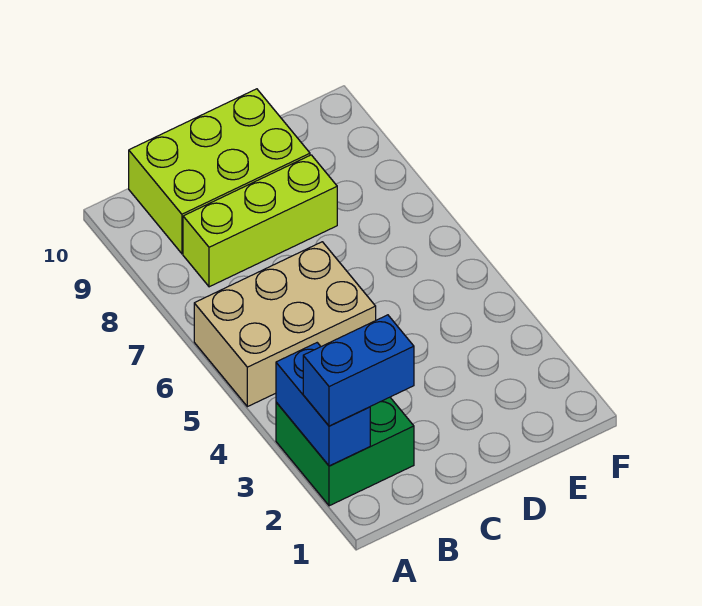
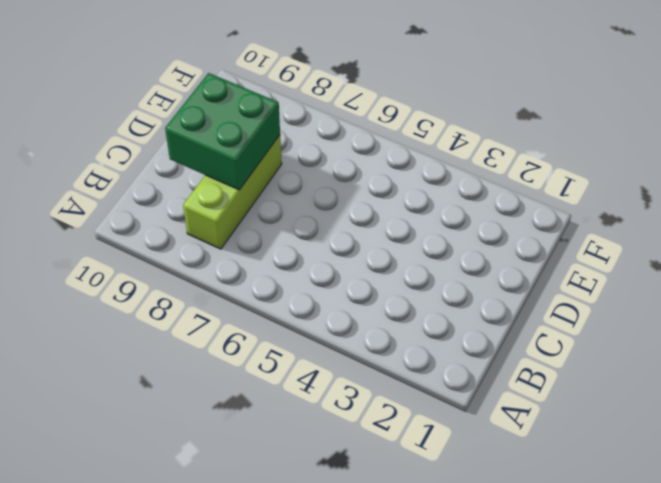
green 2x2 brick [165,73,280,190] -> green 2x2 brick moved to [276,397,414,506]
none -> tan 2x3 brick [194,242,376,407]
none -> lime 2x3 brick [129,89,310,254]

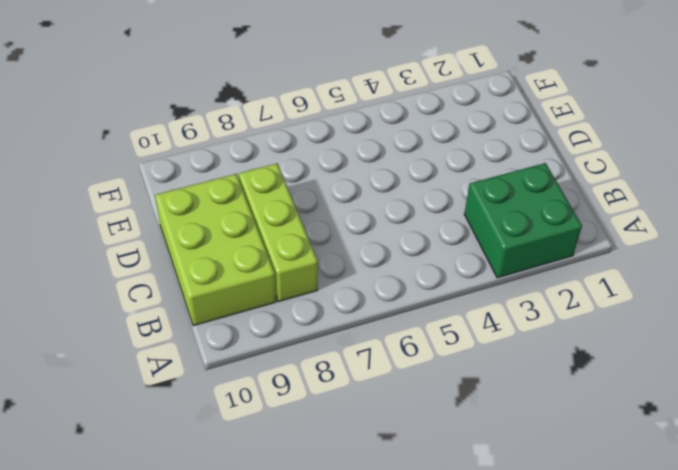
none -> tan 2x3 brick [194,242,376,407]
none -> blue 1x2 brick [276,343,370,466]

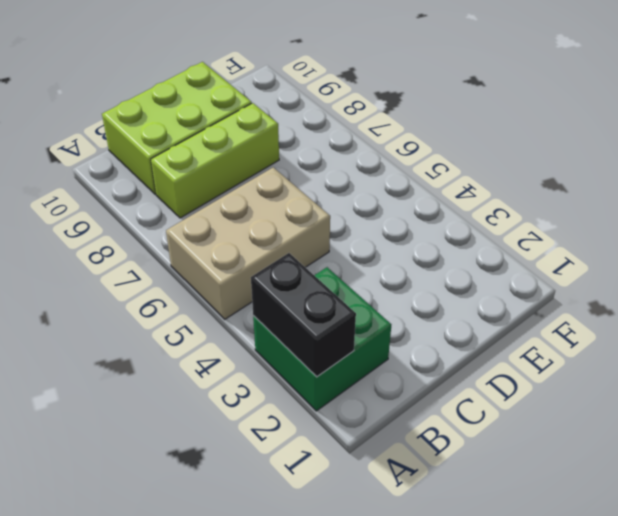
black 1x2 brick [251,253,356,377] -> blue 1x2 brick [276,343,370,466]
none -> blue 1x2 brick [303,315,414,426]

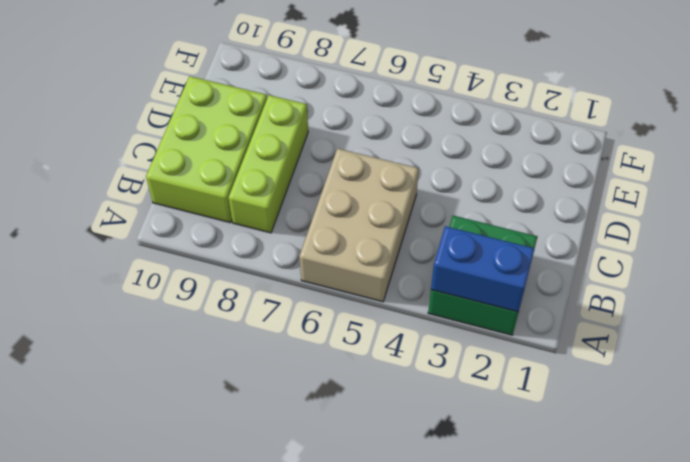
none -> blue 1x2 brick [303,315,414,426]

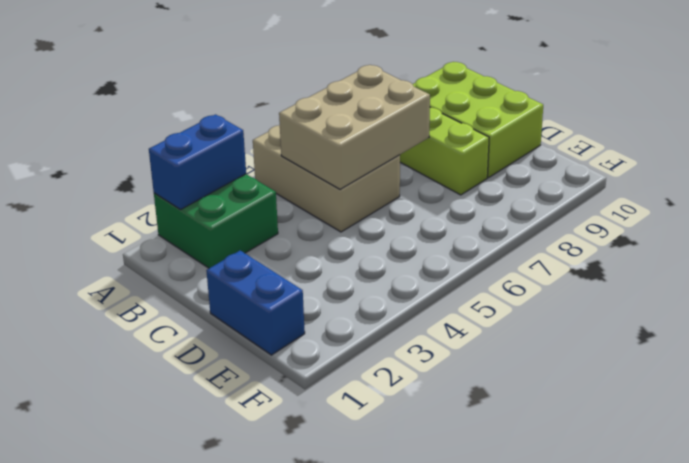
tan 2x3 brick [279,65,430,190] -> none
blue 1x2 brick [206,250,305,355] -> blue 1x2 brick moved to [303,315,414,426]

